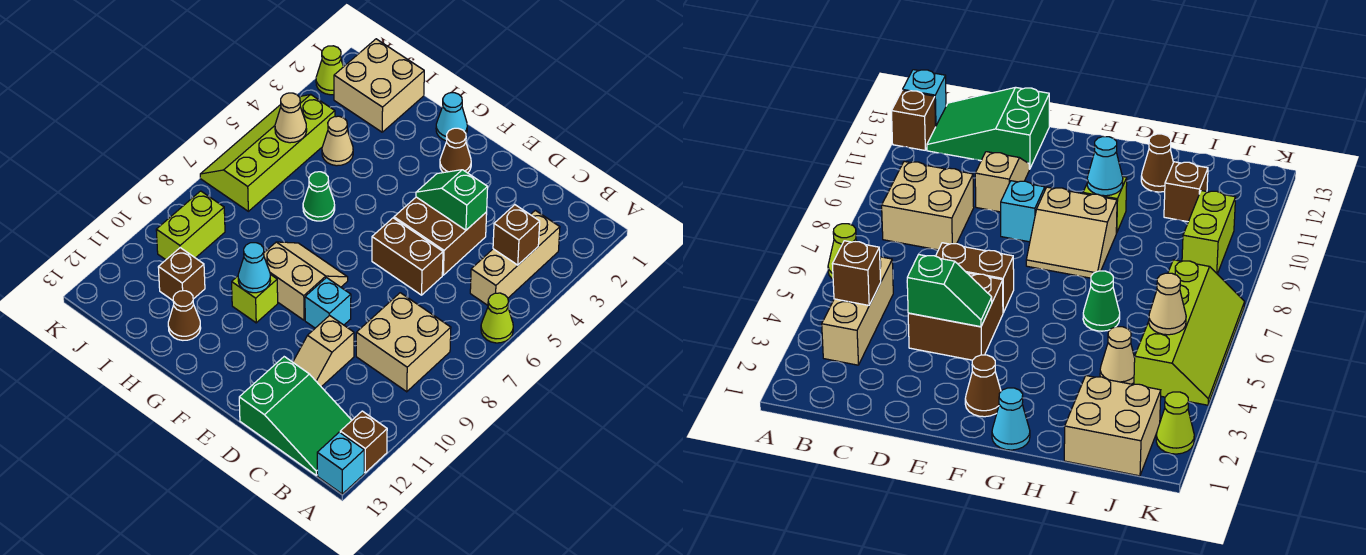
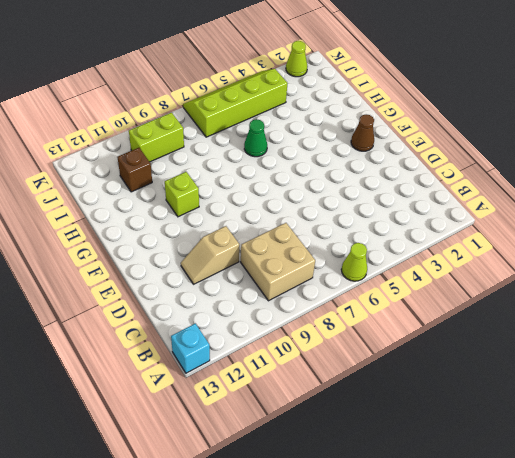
none -> brown 1x1 brick [340,411,387,473]
none -> tan 1x3 brick [470,210,560,305]
none -> green 2x3 slope [239,357,352,475]

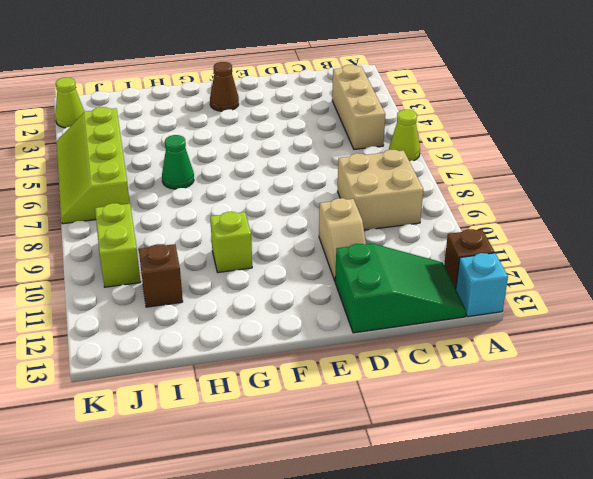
none -> brown 2x2 brick [394,197,487,275]
none -> brown 1x2 brick [372,218,443,295]
none -> cyan 1x1 brick [305,278,351,328]

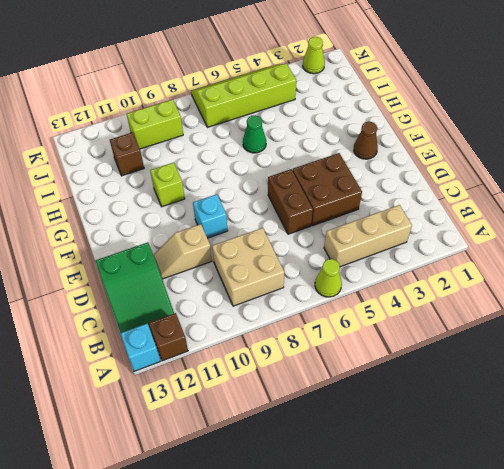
none -> tan 2x2 slope [264,242,348,320]
none -> cyan 1x1 cone [436,93,467,141]
none -> brown 1x1 cone [168,291,201,340]

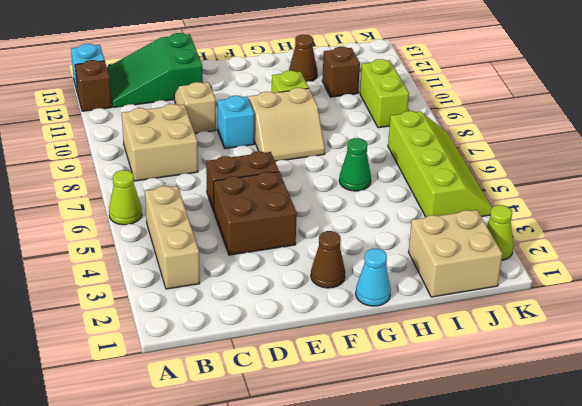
none -> tan 1x1 cone [322,116,353,166]
none -> brown 1x1 brick [493,205,540,265]
none -> green 1x2 slope [416,170,488,230]

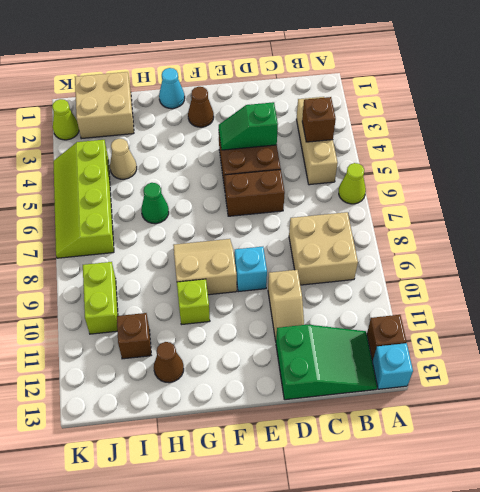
none -> cyan 1x1 cone [238,243,270,293]
none -> tan 1x1 cone [275,93,307,143]

